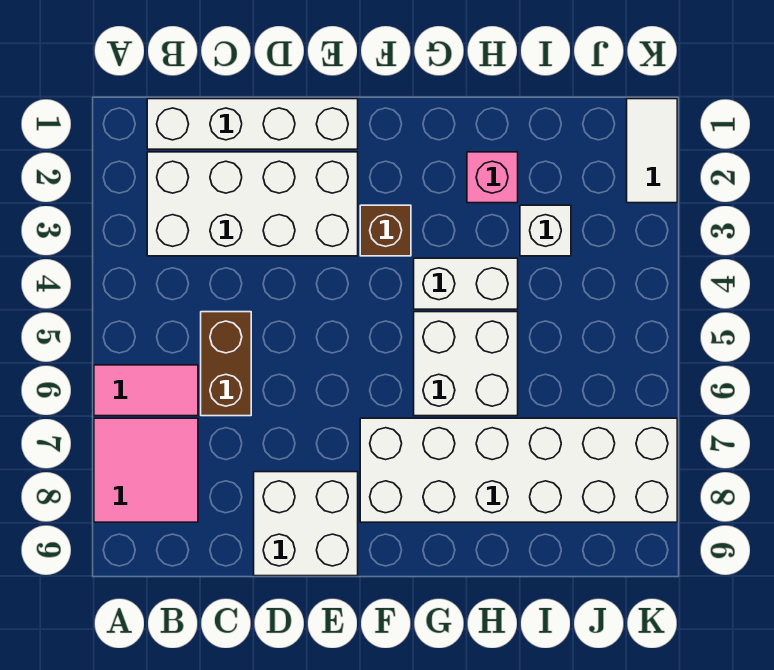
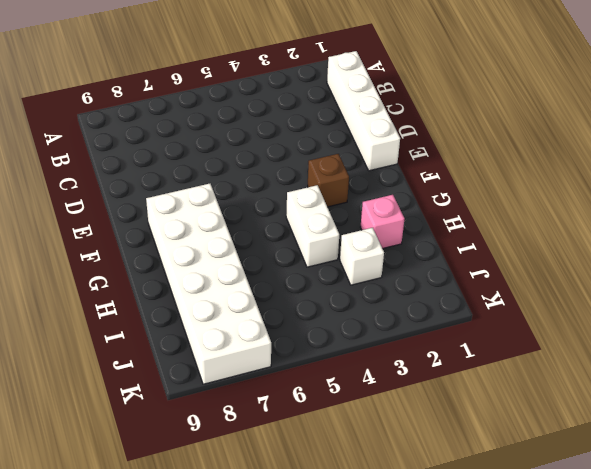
none -> pink 1x2 tile [94,365,198,416]
none -> pink 2x2 tile [94,418,198,522]
none -> white 2x4 brick [147,152,358,256]

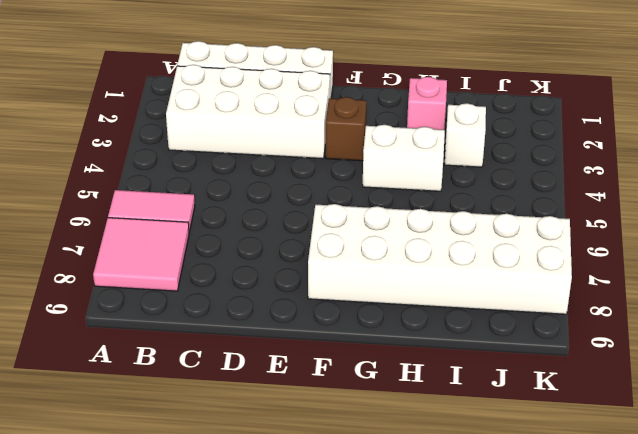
none -> brown 1x2 brick [201,312,251,416]
none -> white 2x2 brick [254,472,358,576]
none -> white 2x2 brick [414,312,518,416]

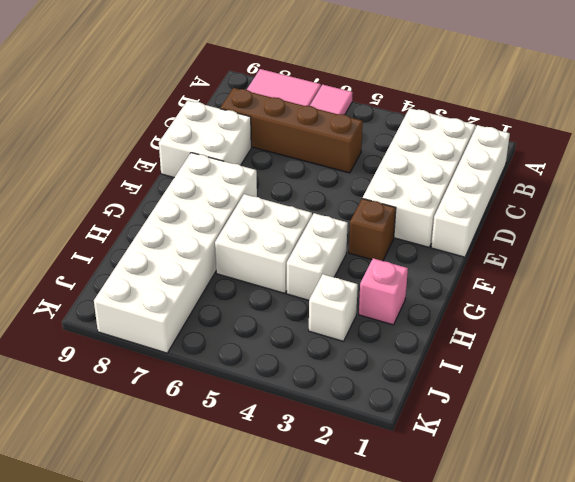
brown 1x4 brick [220,88,363,173] -> brown 1x2 brick [201,312,251,416]
none -> white 1x2 tile [627,99,677,203]

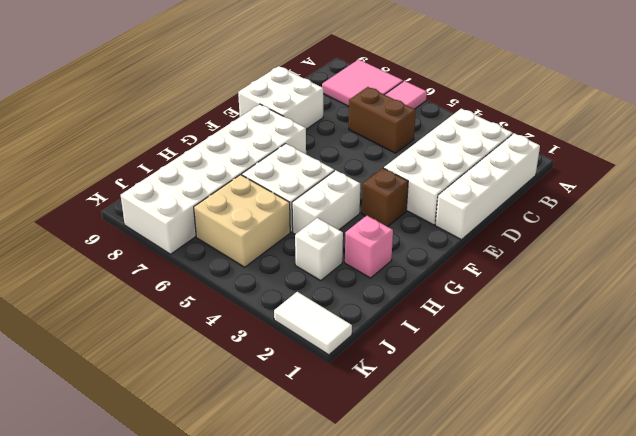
tan 2x2 brick [194,175,290,267] -> none

